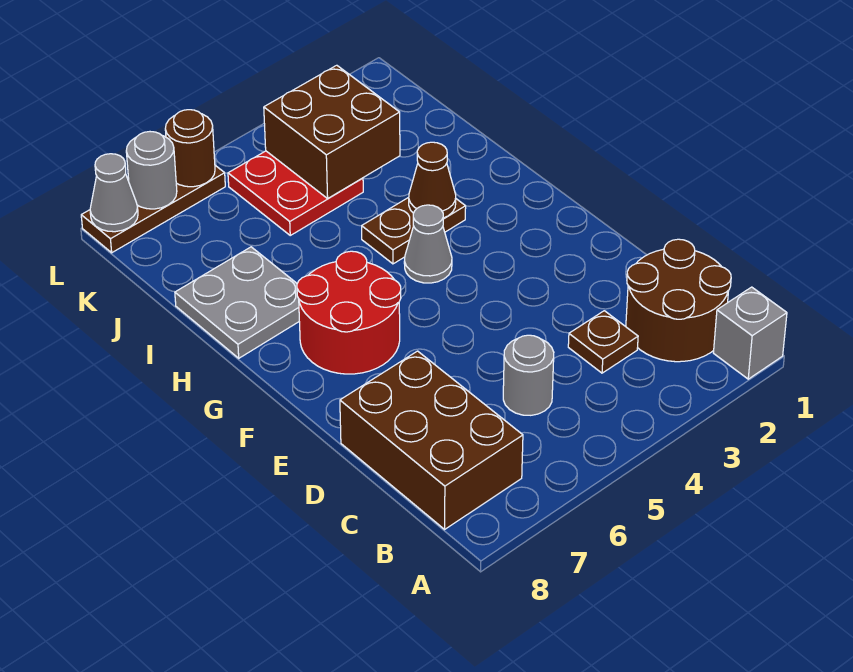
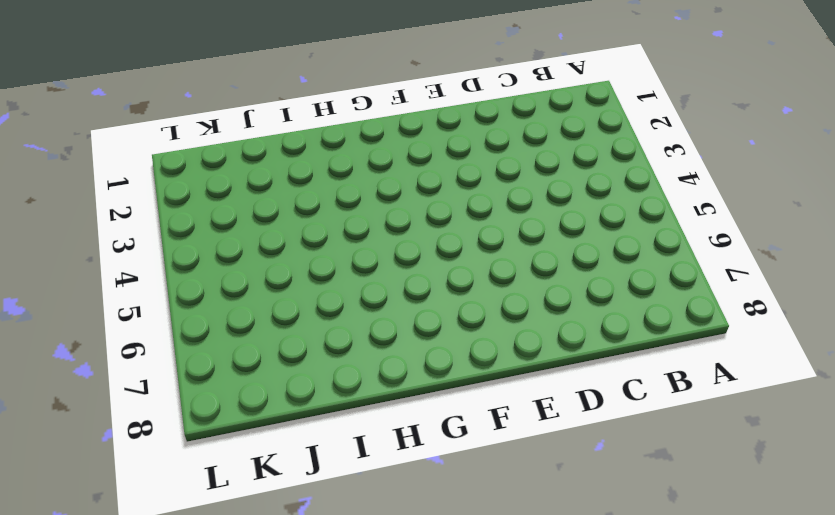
none -> grey 1x1 brick [713,287,787,379]
none -> brown 2x2 round brick [626,239,731,362]
none -> brown 2x3 brick [340,351,523,529]

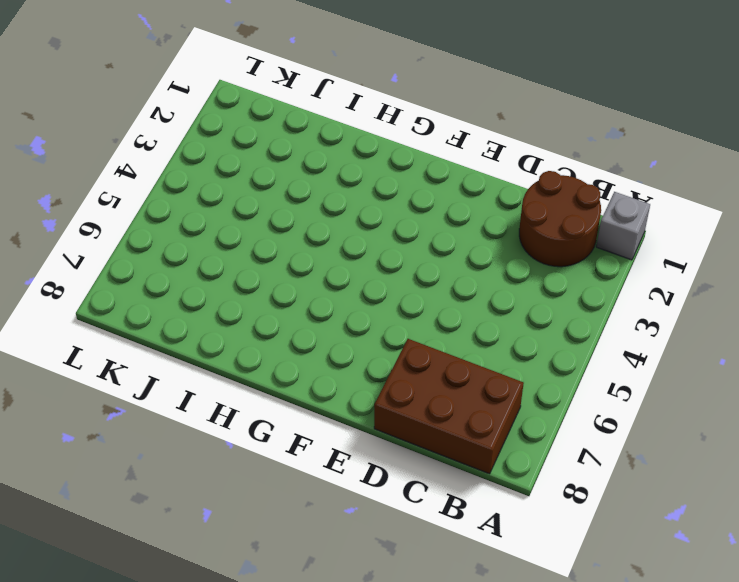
none -> brown 1x1 plate [568,311,638,373]
none -> grey 1x1 round brick [503,335,554,415]
none -> red 2x2 round brick [297,251,401,374]

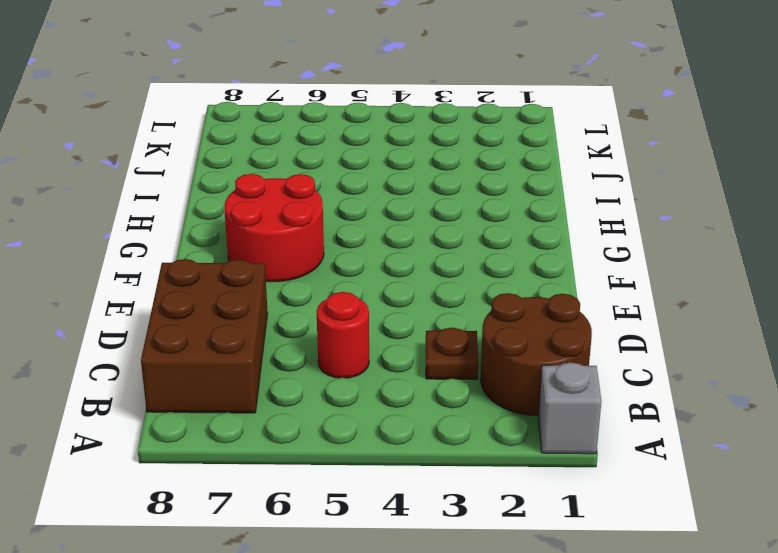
red 1x1 round brick [317,292,369,378] -> grey 1x1 round brick [503,335,554,415]
none -> grey 1x1 cone [404,205,452,283]
none -> brown 1x2 plate [362,197,466,264]
none -> grey 2x2 plate [175,247,299,358]

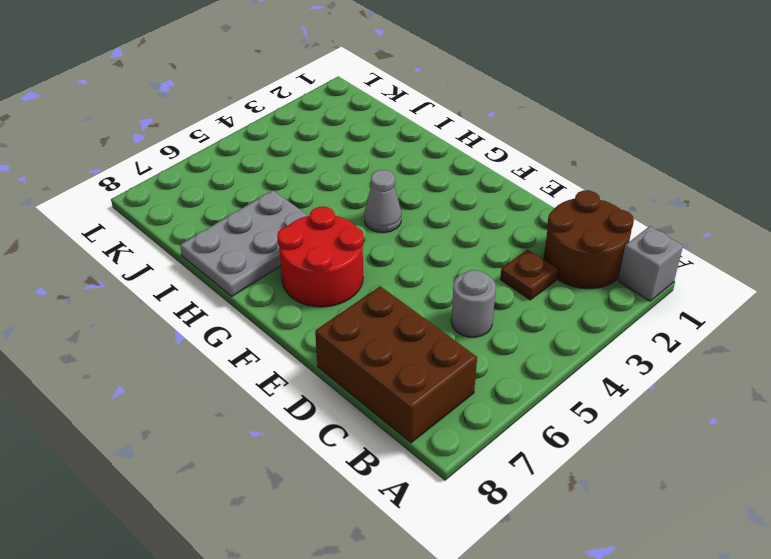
grey 2x3 plate [180,190,308,296] -> grey 2x2 plate [175,247,299,358]
none -> brown 1x2 plate [362,197,466,264]
none -> red 2x2 plate [228,151,363,235]
none -> brown 1x3 plate [81,165,225,253]

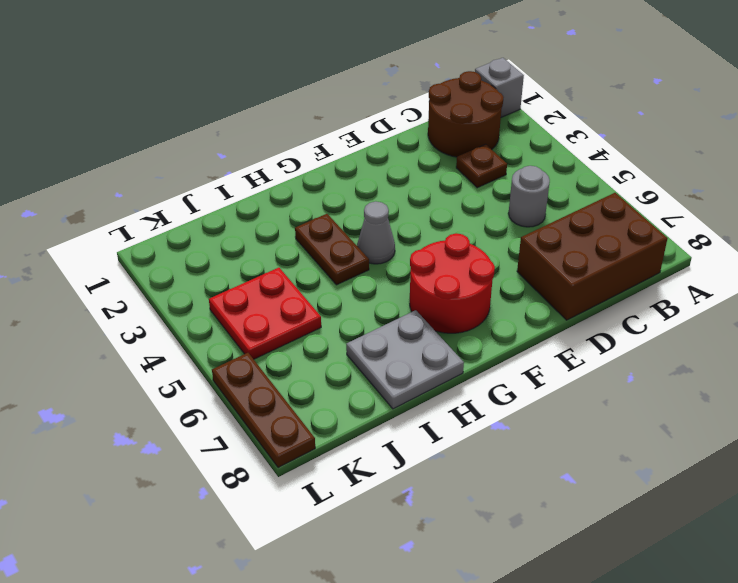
none -> brown 1x1 cone [409,142,456,218]
none -> brown 2x2 brick [264,65,400,198]
none -> brown 1x1 round brick [165,110,215,187]

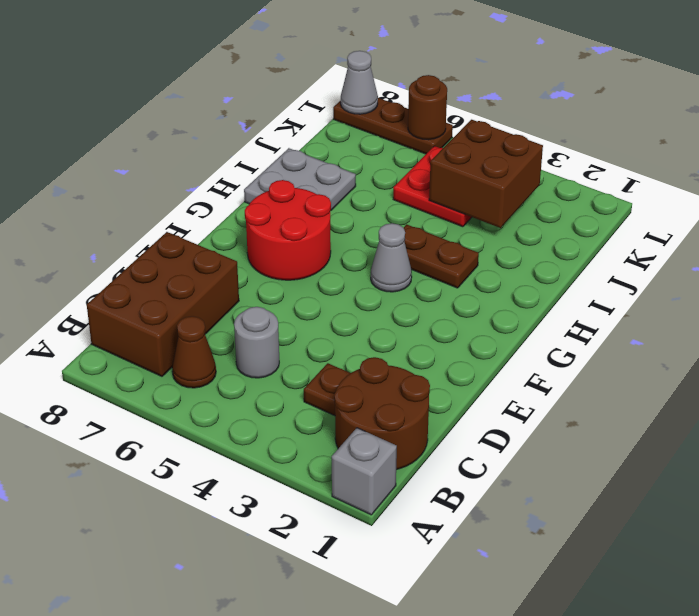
brown 1x1 cone [172,316,216,388] -> brown 1x1 cone moved to [409,142,456,218]
none -> grey 1x1 round brick [126,132,177,209]

